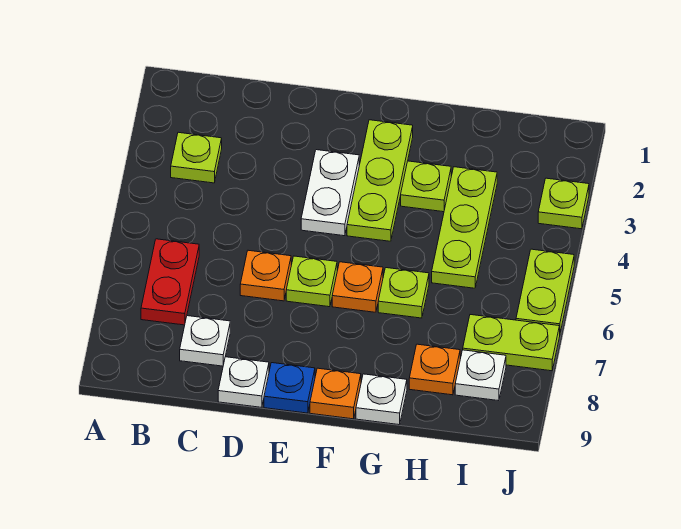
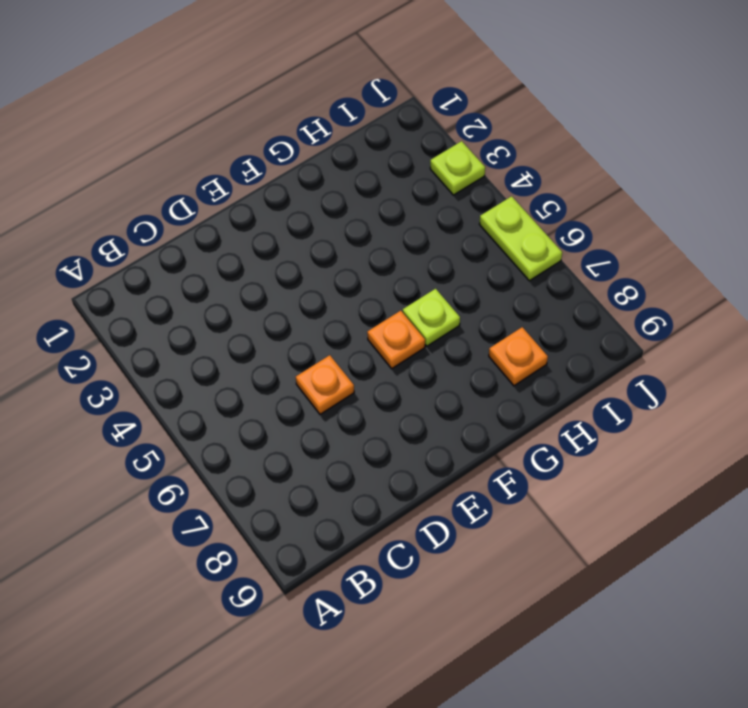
none -> lime 1x1 plate [171,132,222,183]
none -> red 1x2 plate [141,239,199,325]
none -> white 1x1 plate [180,316,230,366]

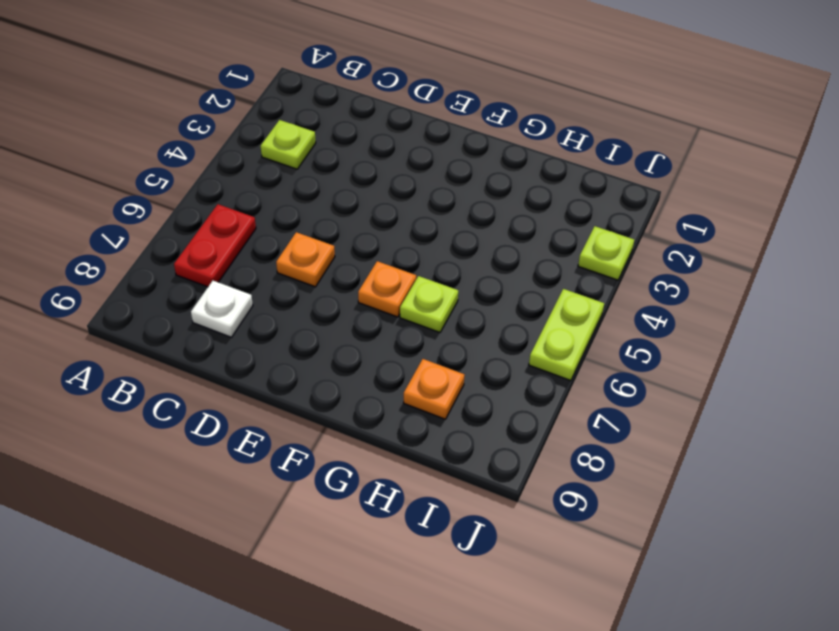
none -> white 1x1 plate [218,357,269,407]
none -> white 1x2 plate [301,150,359,236]
none -> lime 1x1 plate [286,256,337,307]

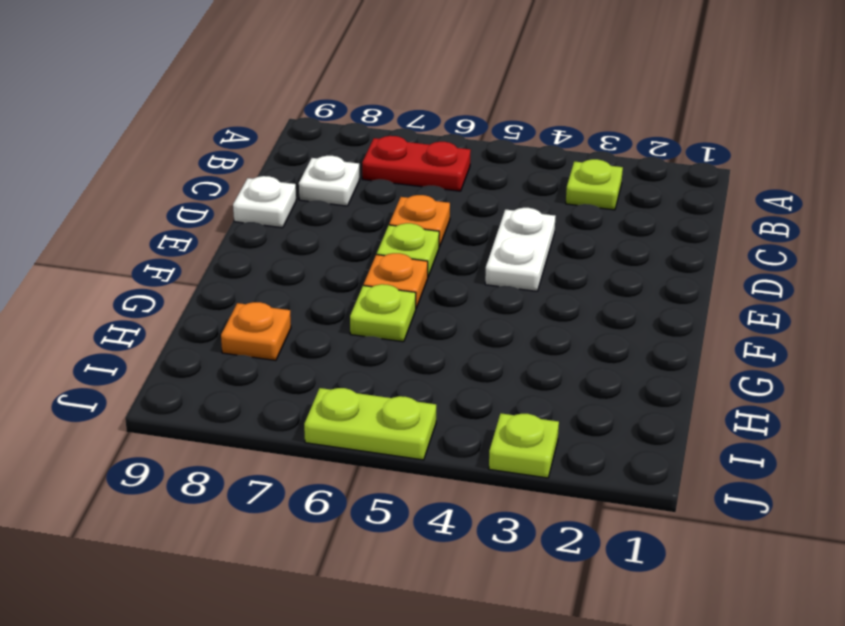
white 1x2 plate [485,208,556,291] -> white 1x2 plate turned to [301,150,359,236]
none -> blue 1x1 plate [264,363,315,413]
none -> lime 1x3 plate [347,120,413,241]
none -> orange 1x1 plate [310,368,361,419]

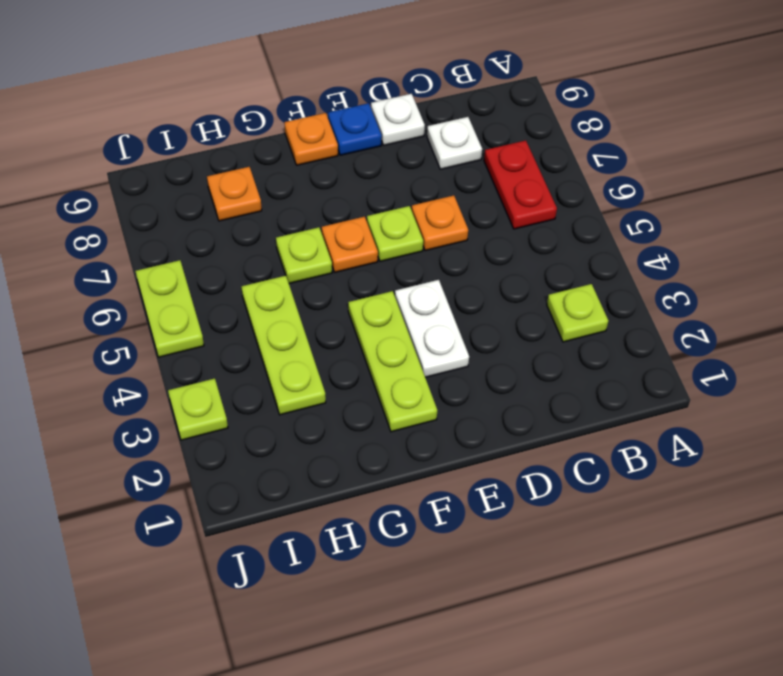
none -> lime 1x1 plate [401,161,451,212]
none -> white 1x1 plate [356,374,407,425]
none -> lime 1x2 plate [463,315,560,371]

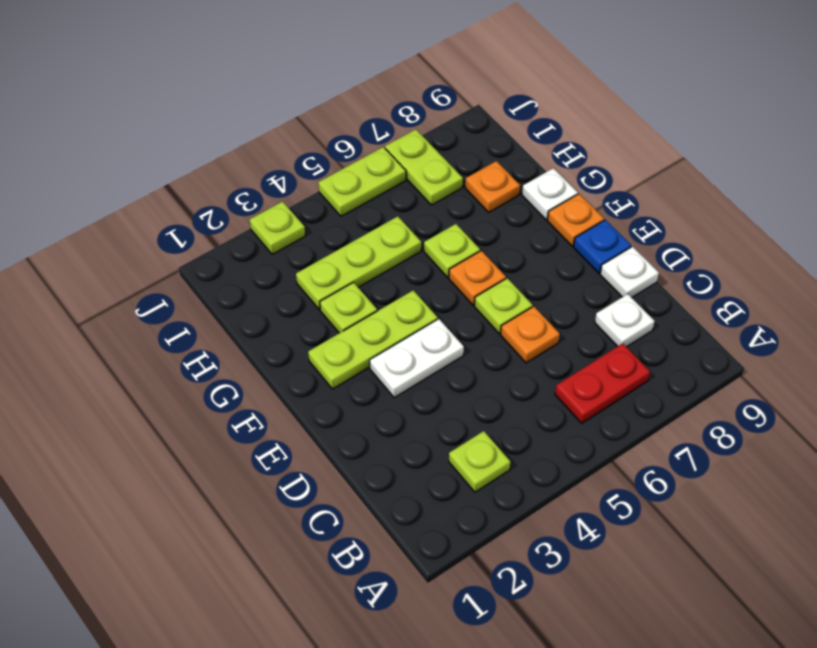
none -> white 1x1 plate [455,350,506,401]

